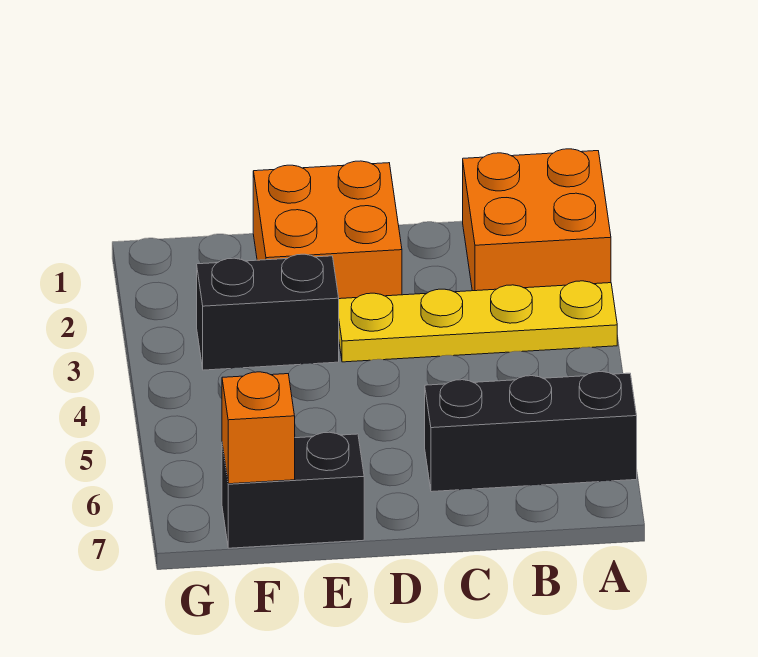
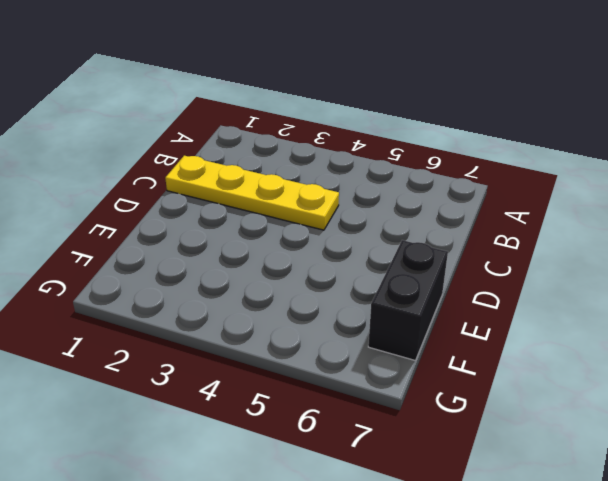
yellow 1x4 plate [165,156,339,230] -> yellow 1x4 plate turned to [339,281,617,362]
none -> orange 2x2 brick [463,149,611,291]
none -> black 1x3 brick [425,372,637,492]

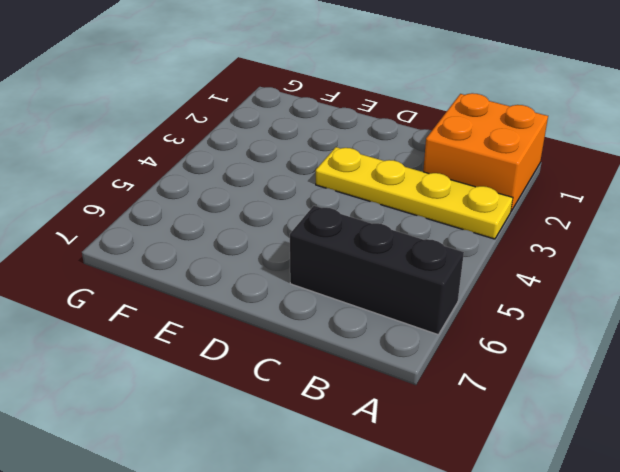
none -> orange 2x2 brick [253,161,402,299]
none -> black 1x2 brick [197,254,339,370]

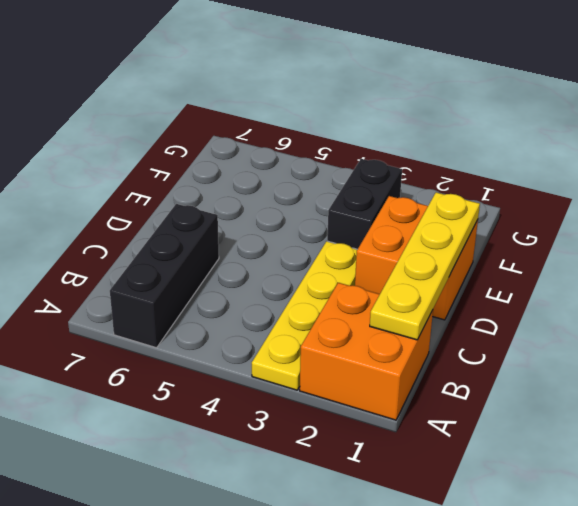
yellow 1x4 plate [370,192,480,340] -> none
none -> black 1x2 brick [222,432,364,548]
none -> orange 1x1 brick [222,372,295,484]

